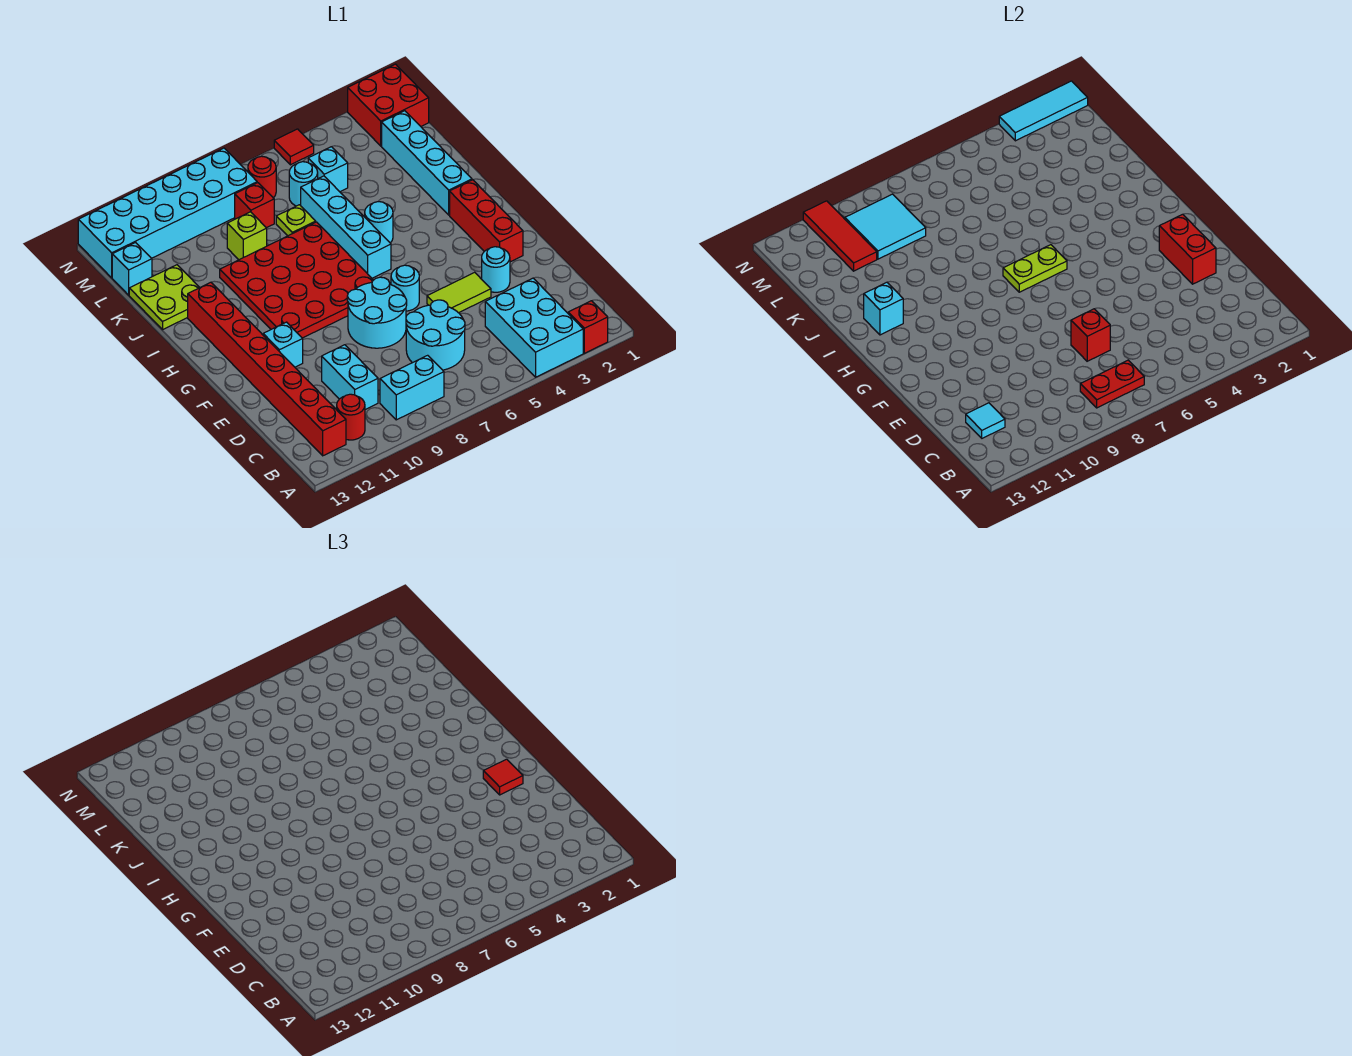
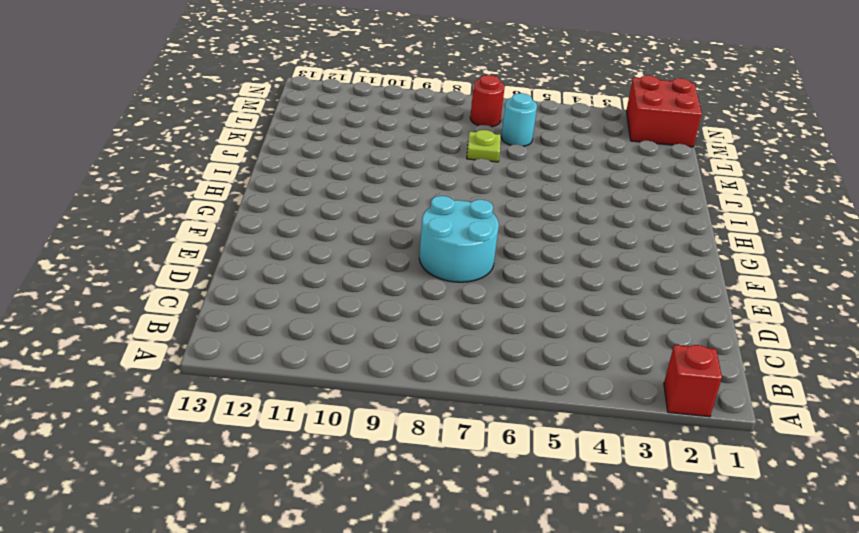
none -> cyan 2x3 brick [485,278,583,377]
none -> cyan 1x2 brick [380,355,444,420]
none -> red 1x1 round brick [337,394,365,440]
none -> red 1x8 brick [188,282,346,456]

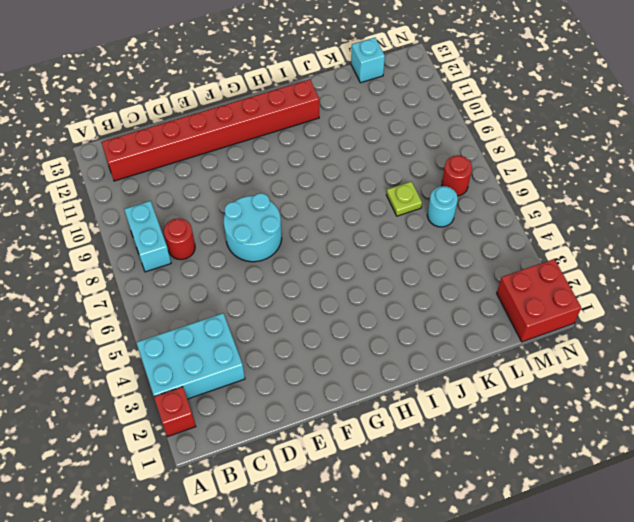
red 1x1 round brick [164,219,195,260] -> red 1x1 round brick moved to [337,394,365,440]
none -> cyan 2x2 round brick [406,300,465,370]
none -> cyan 1x2 brick [322,345,378,410]
none -> cyan 1x1 round brick [482,247,510,292]
none -> lime 1x2 tile [427,272,491,313]

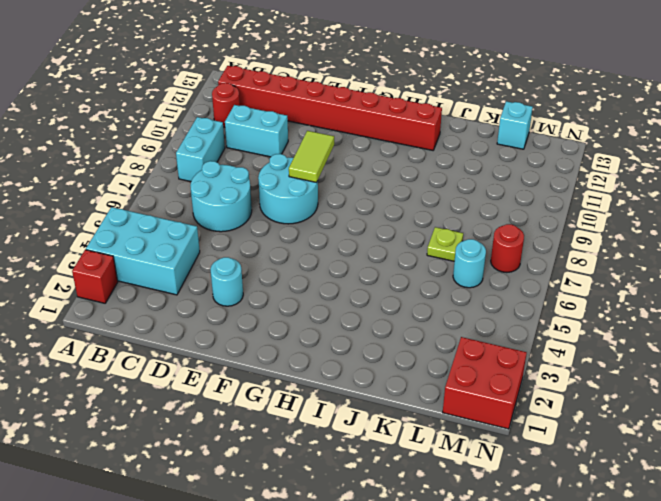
lime 1x2 tile [289,131,334,183] -> lime 1x2 tile moved to [427,272,491,313]
none -> red 1x3 brick [450,180,523,262]
none -> cyan 1x1 round brick [391,265,419,311]
none -> cyan 1x1 brick [263,322,303,367]
none -> red 4x4 plate [220,222,373,338]

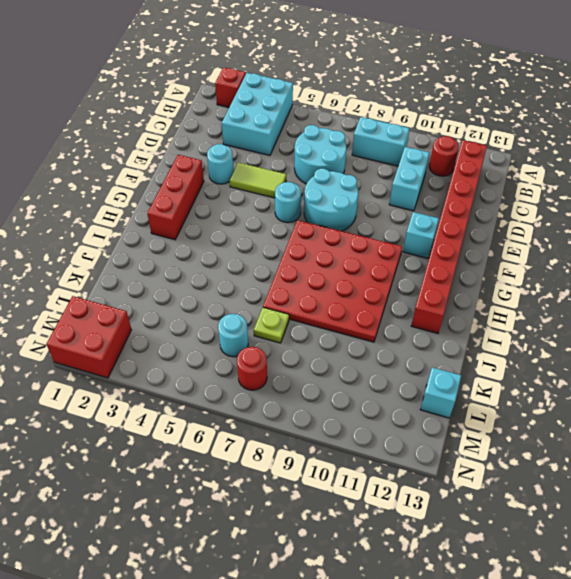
none -> cyan 1x4 brick [301,176,391,278]
none -> cyan 1x4 brick [382,111,472,215]
none -> cyan 1x1 round brick [365,202,393,243]
none -> lime 2x2 plate [129,265,200,329]

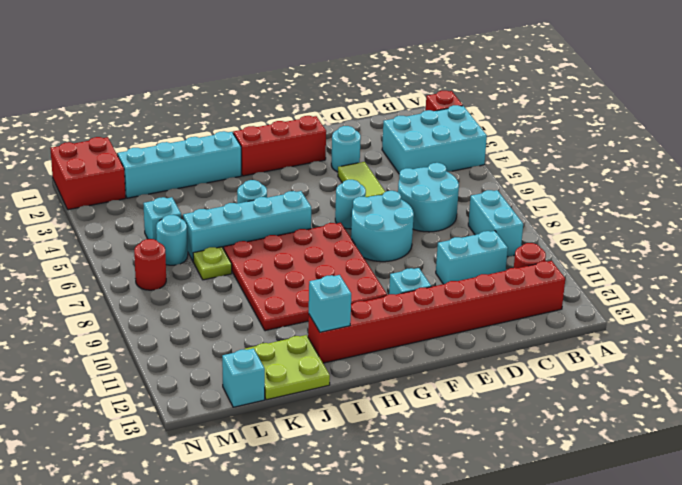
none -> lime 1x1 brick [227,212,267,260]
none -> red 1x1 brick [235,183,274,228]
none -> cyan 2x6 brick [78,148,257,278]
none -> red 1x1 tile [274,129,314,165]

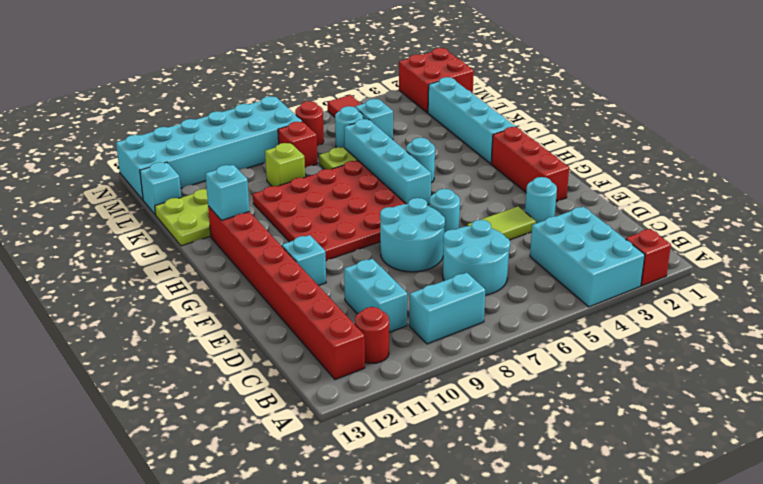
none -> red 1x2 plate [1080,360,1144,408]
none -> cyan 1x1 tile [966,403,1005,438]
none -> red 1x1 brick [1071,309,1110,361]
none -> red 1x2 brick [1159,214,1216,284]

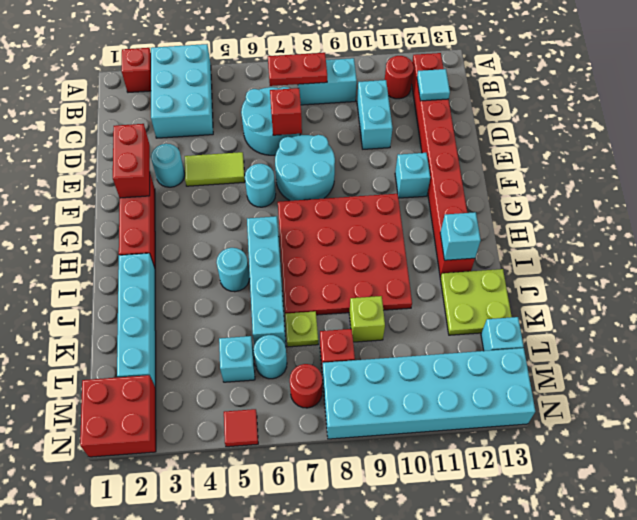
none -> lime 1x2 plate [1003,245,1067,292]
none -> cyan 2x2 tile [845,194,926,259]
none -> red 1x3 tile [803,201,877,271]
none -> cyan 1x3 tile [999,81,1088,141]

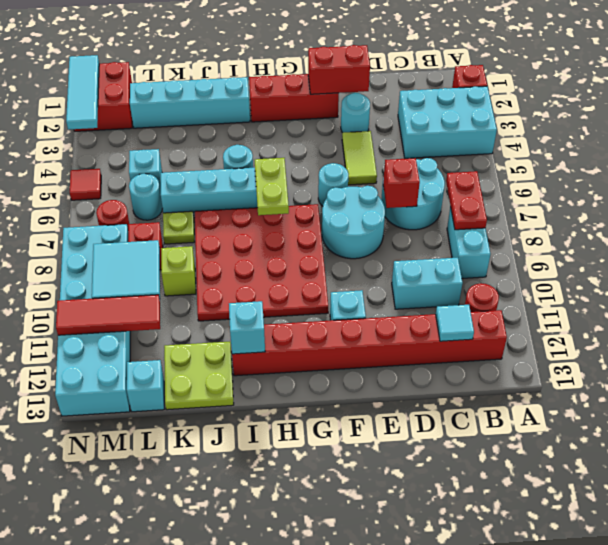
none -> red 1x1 tile [483,759,523,795]

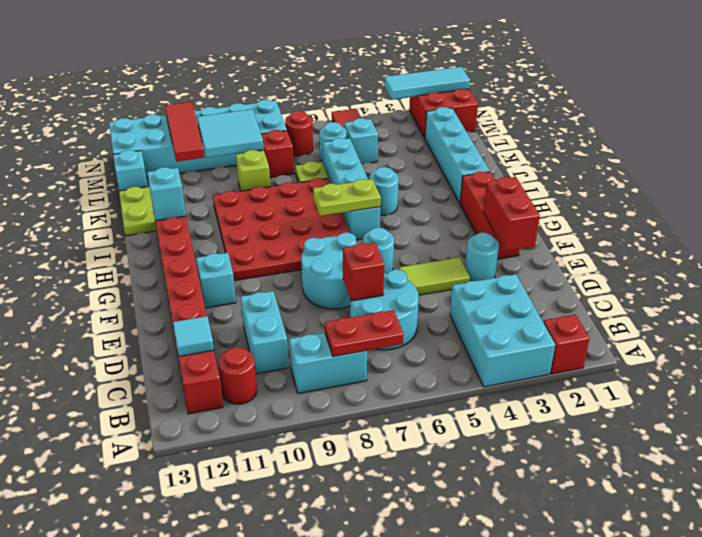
none -> red 1x1 tile [483,759,523,795]

